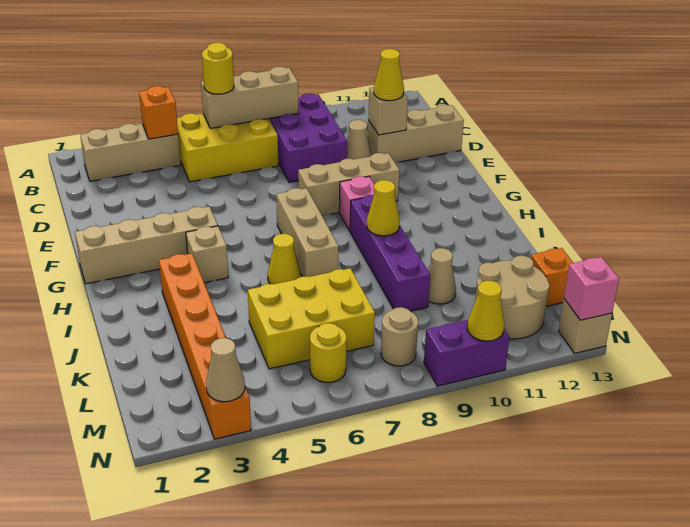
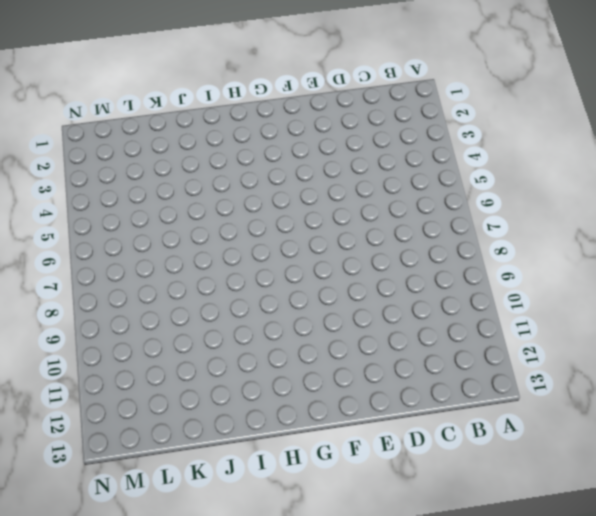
none -> tan 1x3 brick [80,124,181,181]
none -> yellow 2x3 brick [177,113,279,182]
none -> purple 2x3 brick [269,94,347,182]
none -> tan 1x1 cone [347,120,372,159]

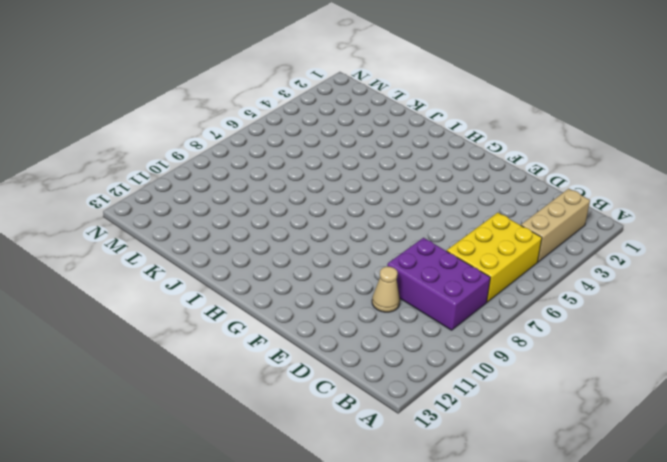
none -> tan 1x3 brick [368,105,464,162]
none -> tan 1x3 brick [298,153,399,216]
none -> tan 1x4 brick [75,207,218,284]
none -> tan 1x3 brick [276,188,338,277]

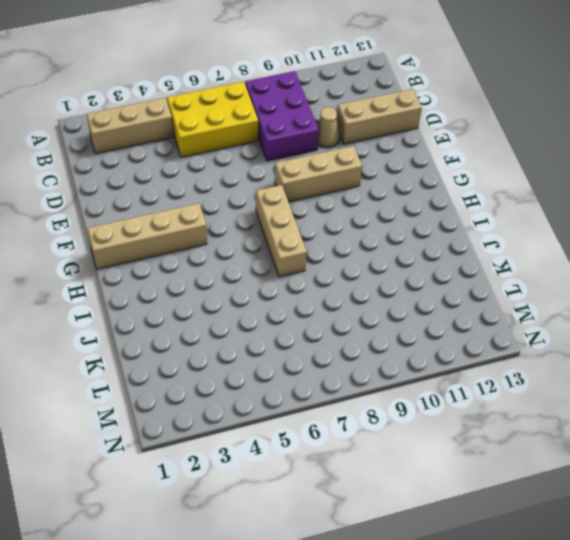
none -> pink 1x1 brick [339,176,374,231]
none -> tan 1x1 brick [186,226,228,283]
none -> purple 1x4 brick [350,195,430,311]
none -> orange 1x6 brick [159,253,251,439]

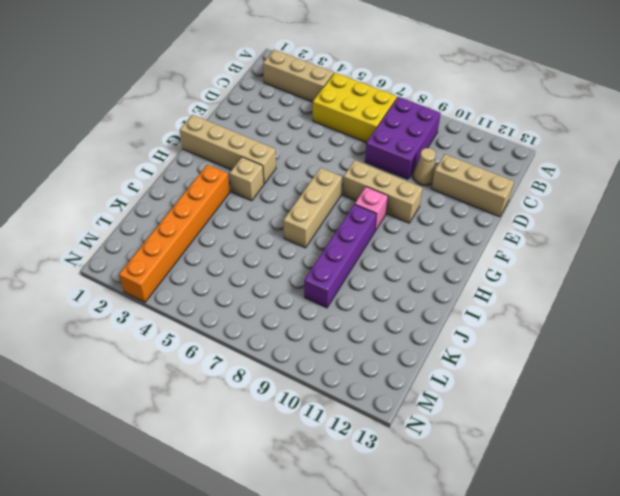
none -> yellow 1x1 cone [268,234,301,284]
none -> yellow 2x3 brick [248,268,375,369]
none -> tan 1x1 cone [428,248,456,304]
none -> tan 2x2 round brick [475,256,550,339]

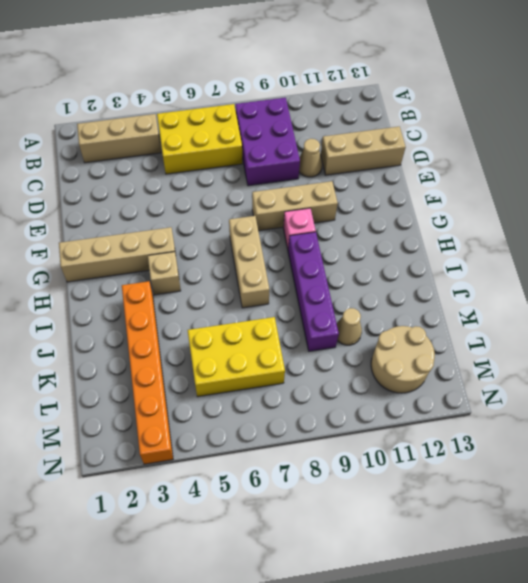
none -> yellow 1x1 cone [268,234,301,284]
none -> orange 1x1 brick [531,248,573,306]
none -> yellow 1x1 round brick [310,323,347,383]
none -> tan 1x1 round brick [381,307,418,366]

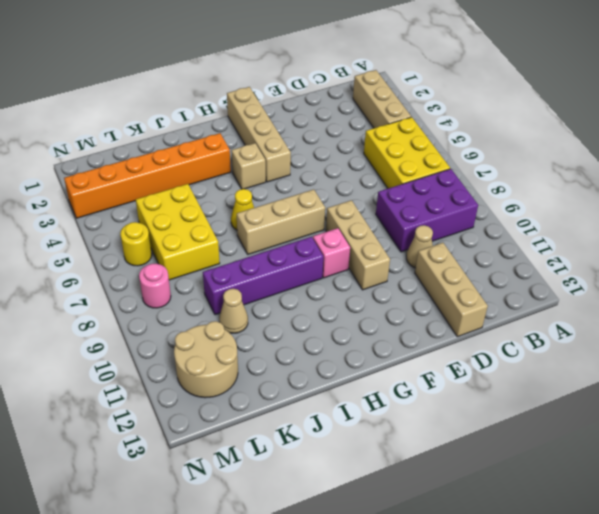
pink 1x1 round brick [139,264,171,308] -> tan 1x1 round brick [381,307,418,366]
none -> orange 1x1 brick [531,248,573,306]
none -> purple 1x2 brick [424,320,509,386]
none -> tan 1x1 brick [559,299,612,353]
none -> orange 1x1 brick [139,86,178,139]

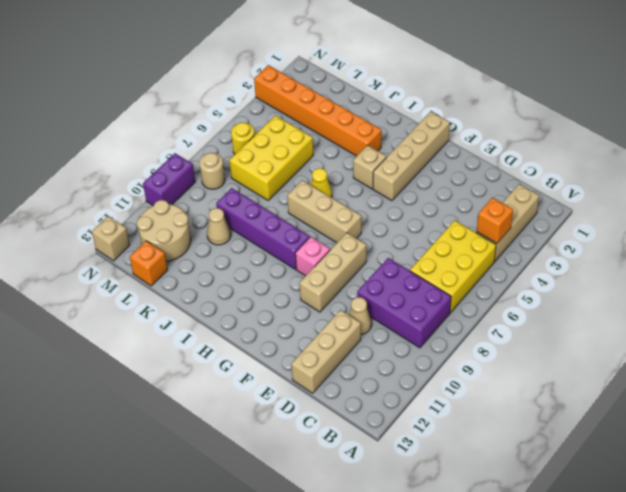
none -> tan 1x3 brick [201,67,298,128]
none -> tan 1x1 brick [368,87,408,135]
none -> yellow 1x1 cone [367,180,400,236]
none -> tan 1x1 cone [206,338,245,402]

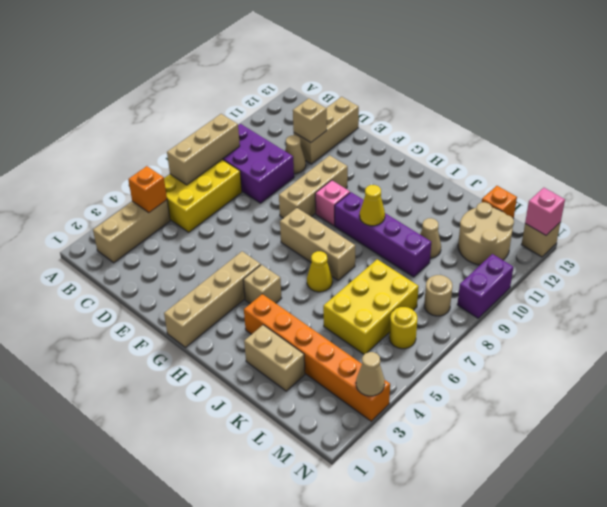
tan 1x2 brick [244,325,305,391] -> none
none -> yellow 1x1 cone [467,281,504,341]
none -> yellow 1x1 round brick [202,43,234,94]
none -> yellow 1x1 cone [374,49,404,101]

